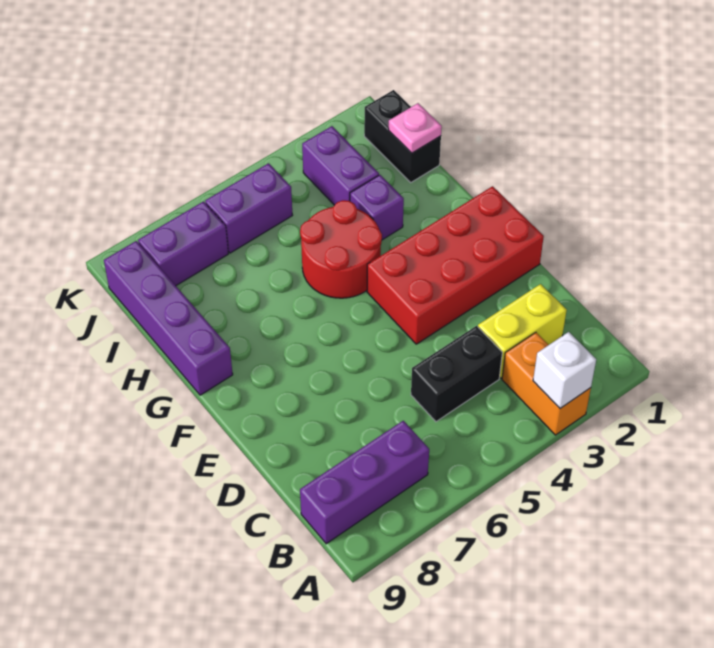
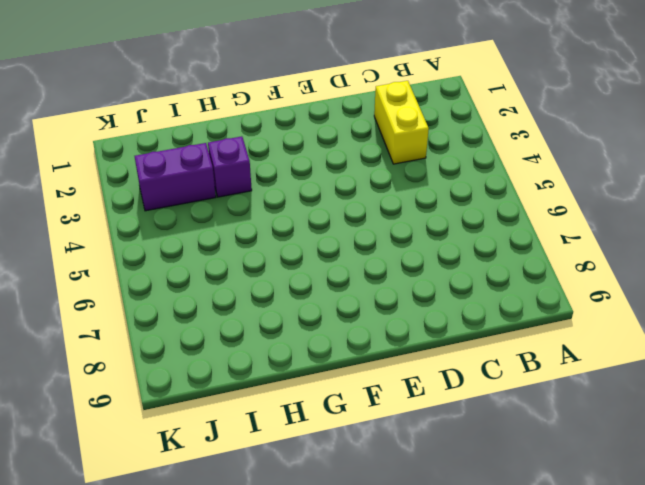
none -> orange 1x2 brick [502,333,591,435]
none -> purple 1x3 brick [300,421,429,544]
none -> black 1x2 brick [411,326,502,422]

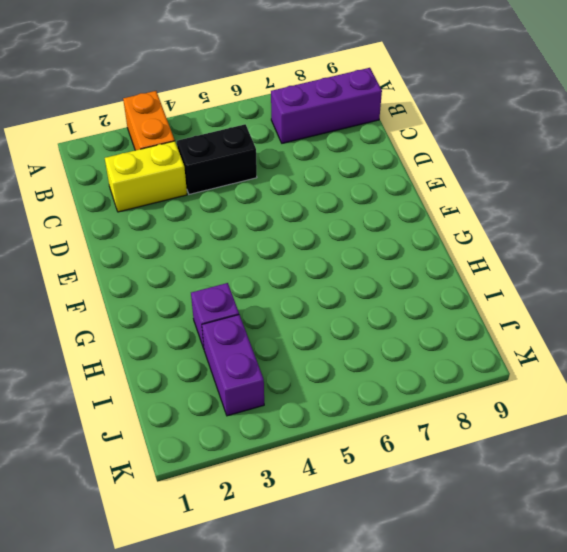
none -> red 2x4 brick [367,186,544,344]
none -> red 2x2 round brick [300,200,382,298]
none -> purple 1x4 brick [104,241,233,395]

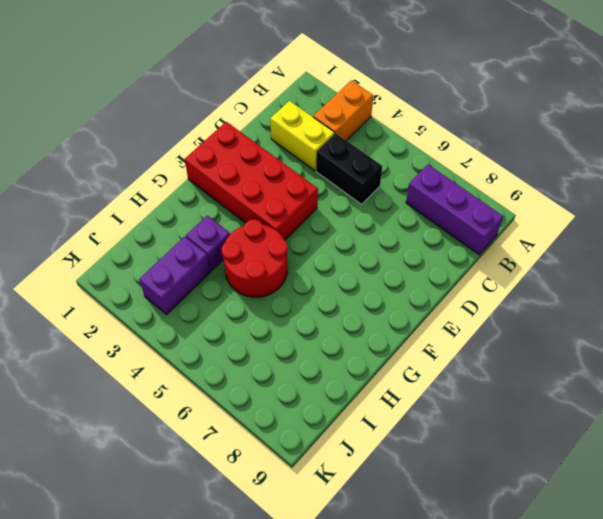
none -> purple 1x4 brick [104,241,233,395]
none -> black 1x2 brick [364,90,441,182]
none -> purple 1x2 brick [205,163,293,253]

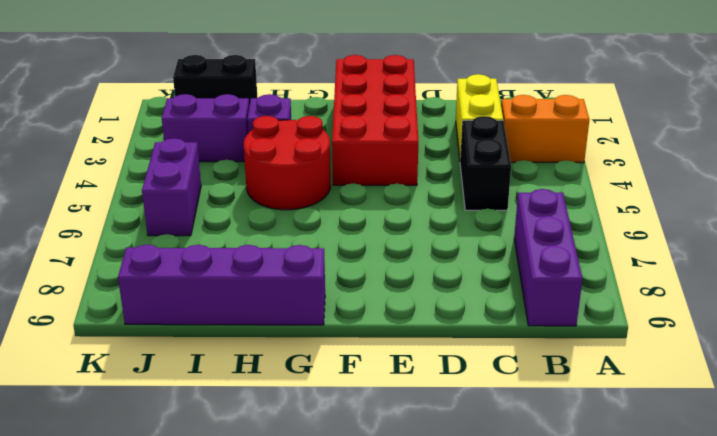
none -> purple 1x2 brick [138,202,228,286]
none -> white 1x1 brick [533,332,596,408]
none -> pink 1x1 plate [389,103,442,153]

